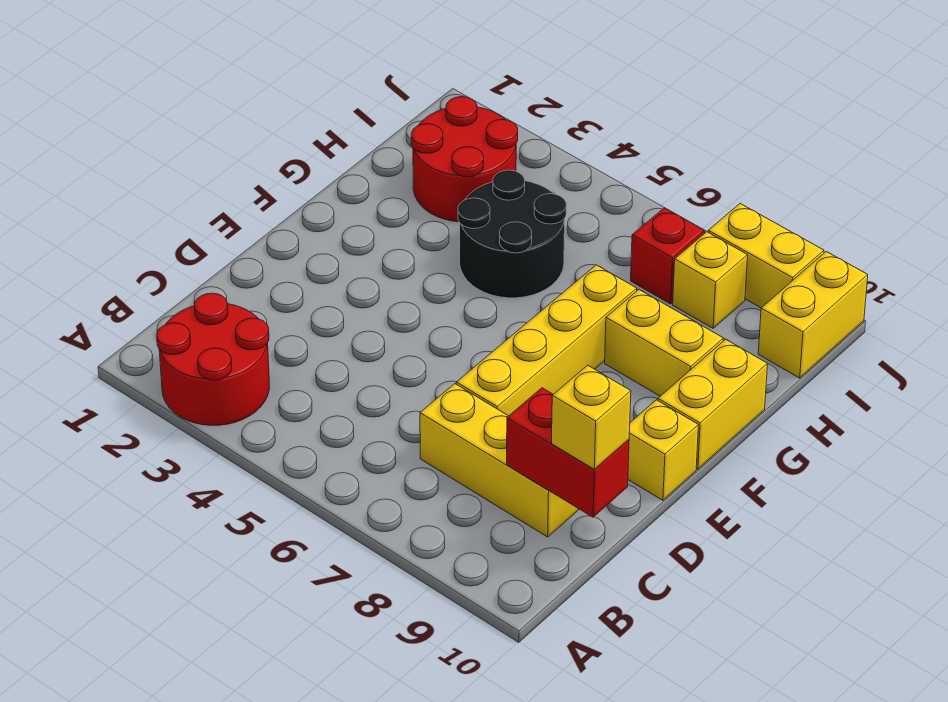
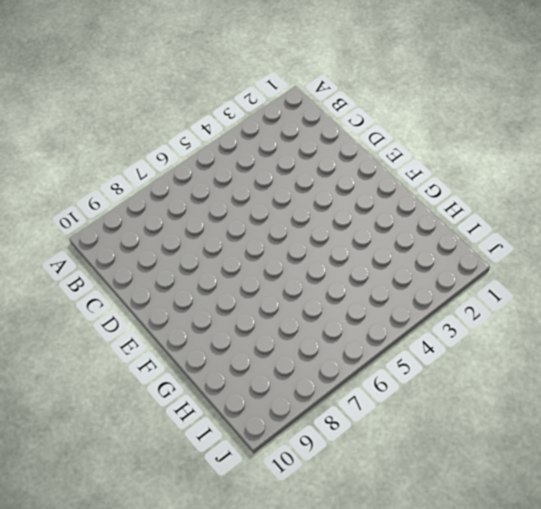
none -> red 2x2 round brick [157,293,269,425]
none -> yellow 1x3 brick [420,384,579,537]
none -> yellow 1x4 brick [456,265,637,416]

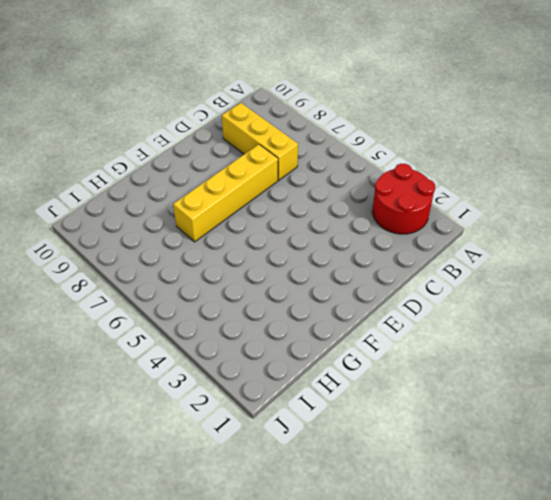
none -> yellow 1x1 brick [628,400,698,500]
none -> yellow 1x2 brick [658,339,768,469]
none -> black 2x2 round brick [458,170,566,298]

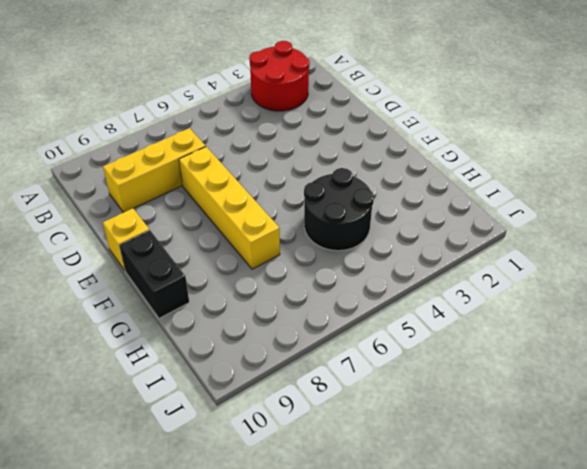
black 1x2 brick [119,230,189,318] -> yellow 1x2 brick [658,339,768,469]
none -> yellow 1x2 brick [605,290,723,396]
none -> red 2x2 round brick [411,97,518,222]
none -> red 1x1 brick [631,208,705,304]

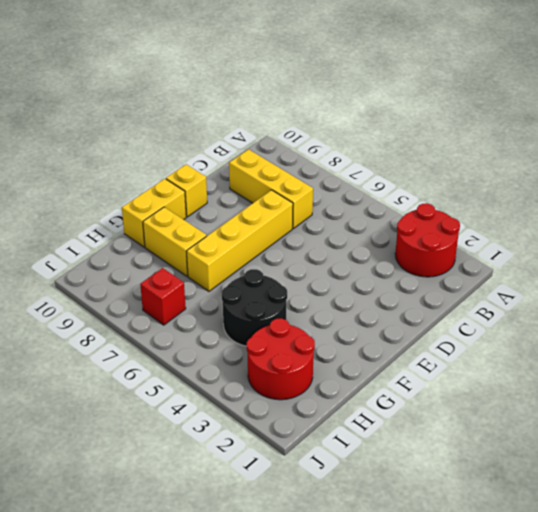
none -> yellow 1x1 brick [673,232,748,328]
none -> yellow 1x2 brick [758,252,868,378]
none -> yellow 1x2 brick [708,204,824,308]

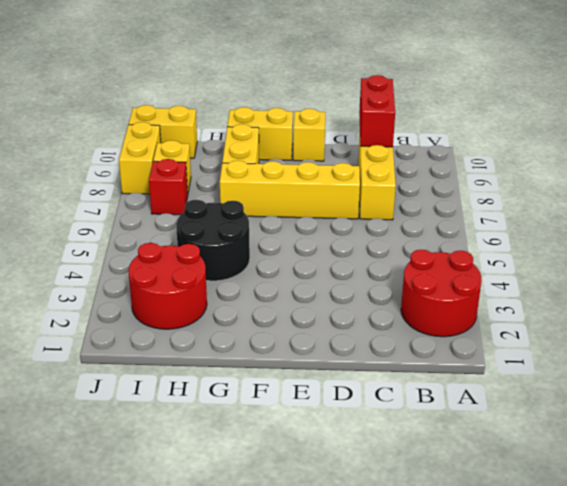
none -> yellow 1x1 brick [552,365,631,469]

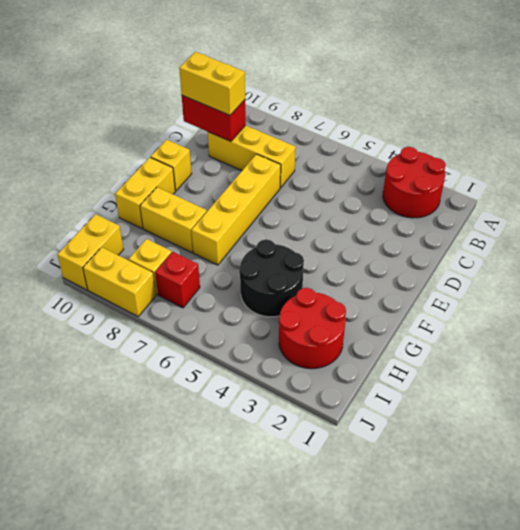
yellow 1x2 brick [179,52,245,115] -> yellow 1x1 brick [552,365,631,469]

